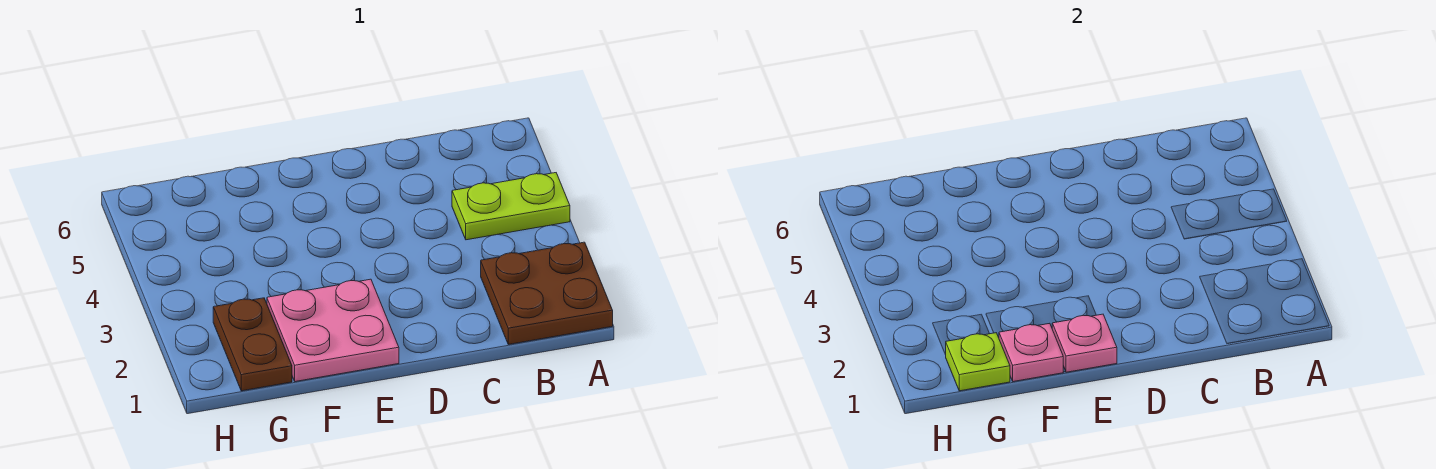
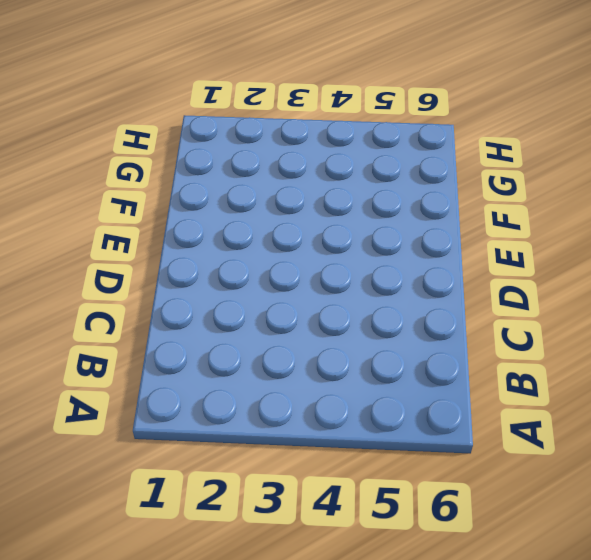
none -> brown 2x2 plate [481,242,613,344]
none -> lime 1x2 plate [452,173,570,240]

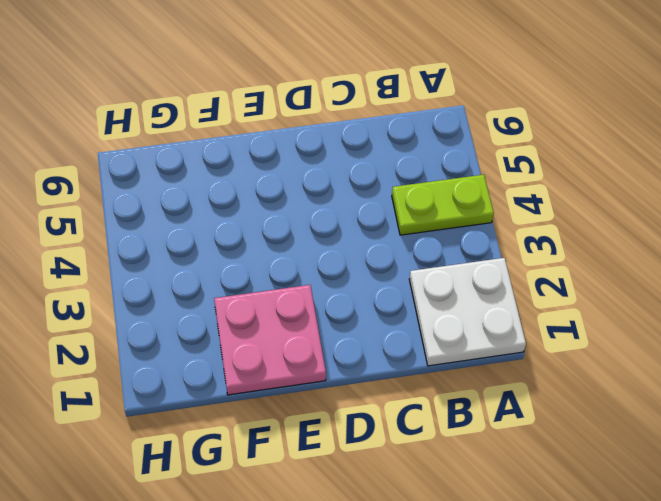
white 2x2 plate [409,258,526,366] -> brown 2x2 plate [481,242,613,344]
none -> brown 1x2 plate [213,298,292,391]
none -> pink 1x1 plate [1052,314,1117,372]

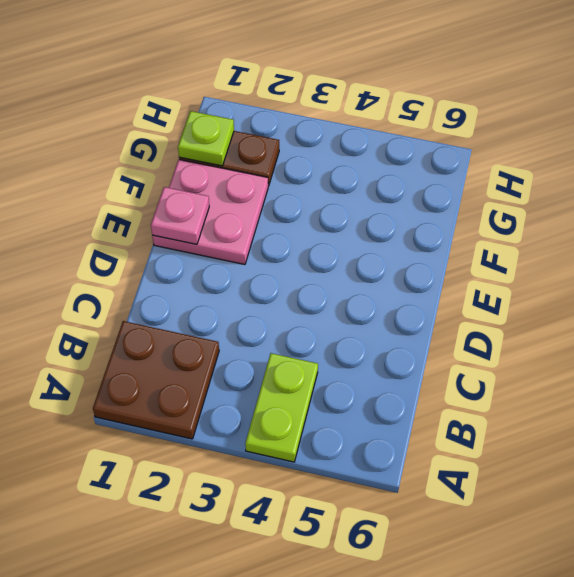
none -> pink 1x1 plate [999,323,1063,382]

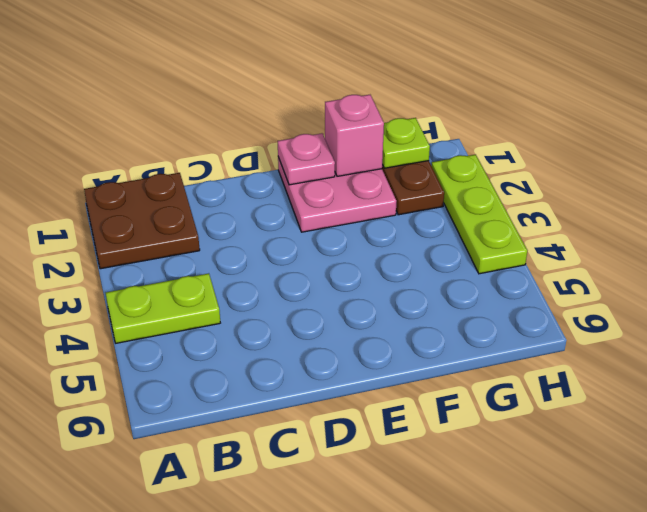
pink 1x1 brick [325,95,384,176] -> pink 1x1 plate [999,323,1063,382]
lime 1x3 plate [432,155,527,274] -> none

